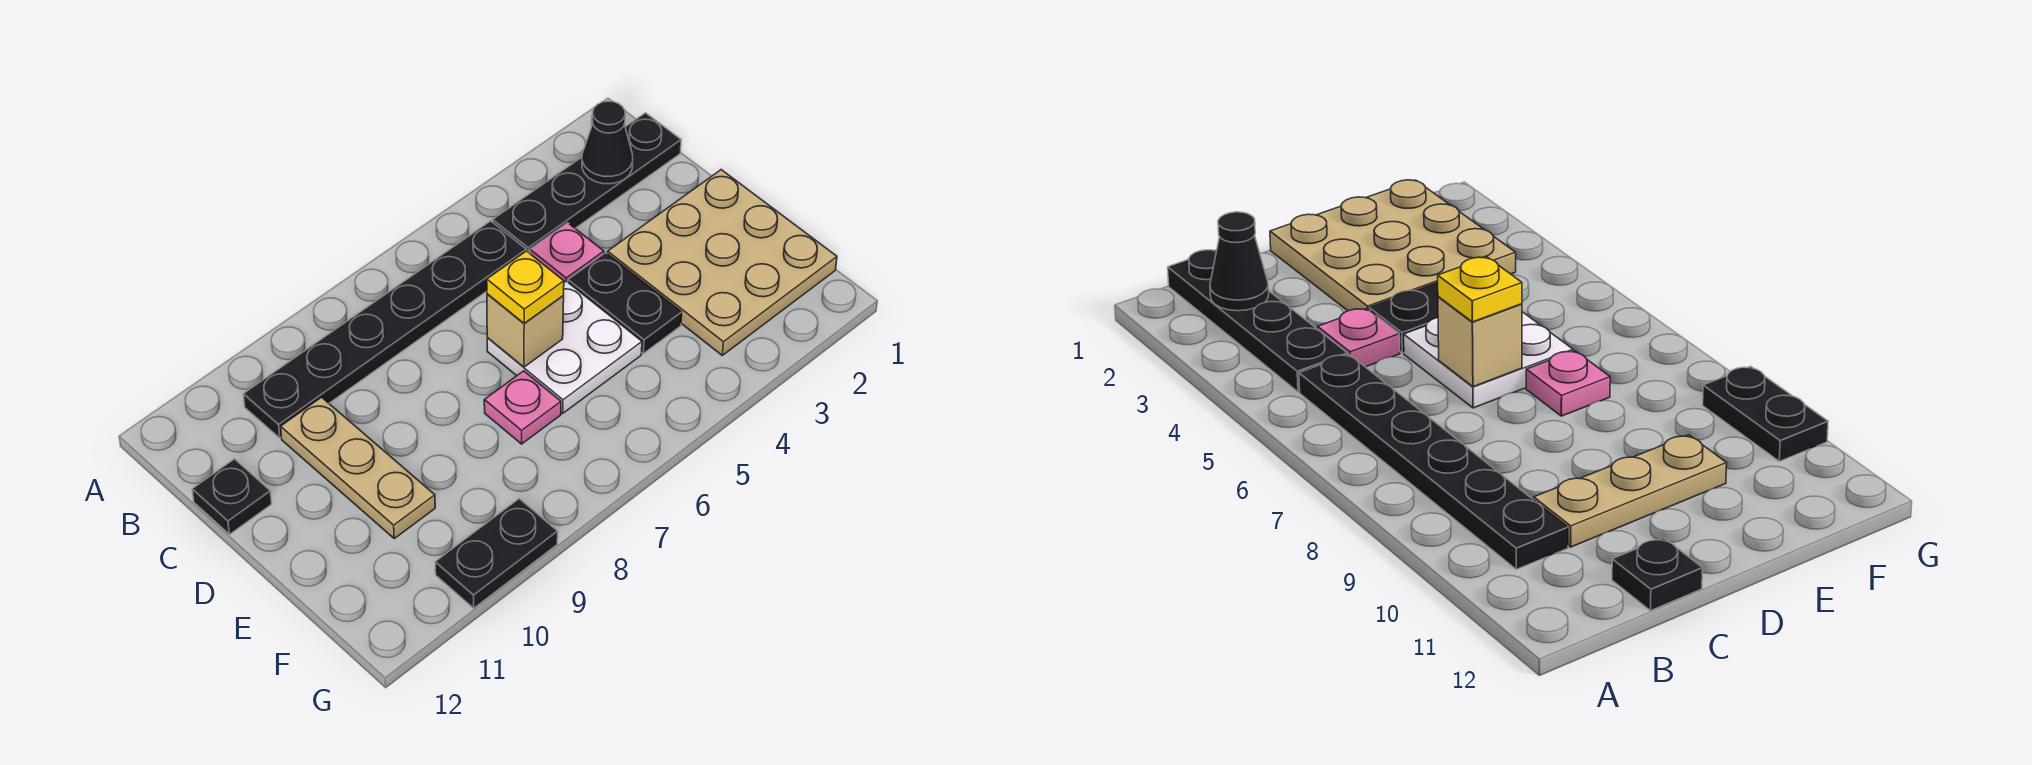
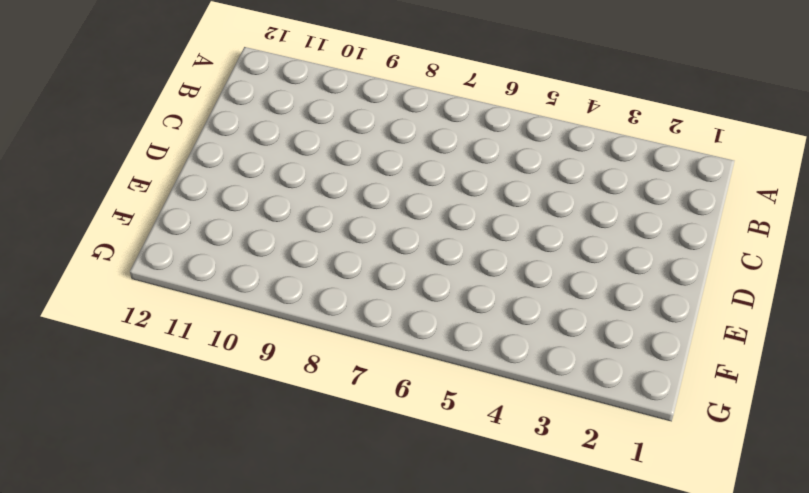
none -> black 1x4 plate [493,113,681,253]
none -> black 1x6 plate [243,221,526,438]
none -> pink 1x1 plate [530,223,604,282]

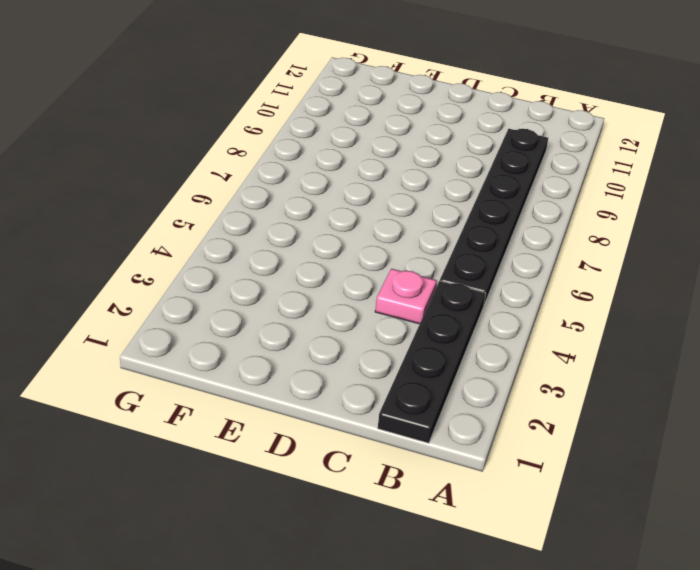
none -> tan 1x3 plate [281,397,435,538]
none -> black 1x1 plate [192,459,272,534]
none -> tan 3x3 plate [608,170,837,355]

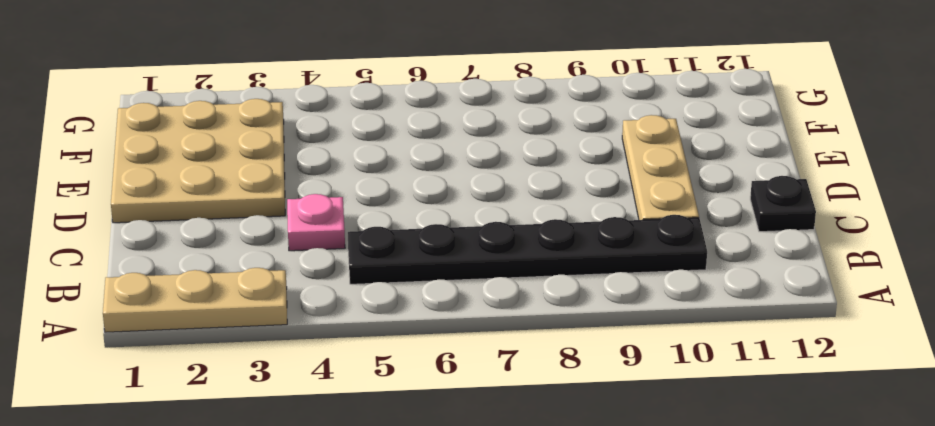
tan 1x3 plate [103,268,287,332] -> none
none -> black 1x4 plate [493,113,681,253]
none -> black 1x2 plate [568,253,682,353]
none -> white 2x2 plate [487,281,642,413]

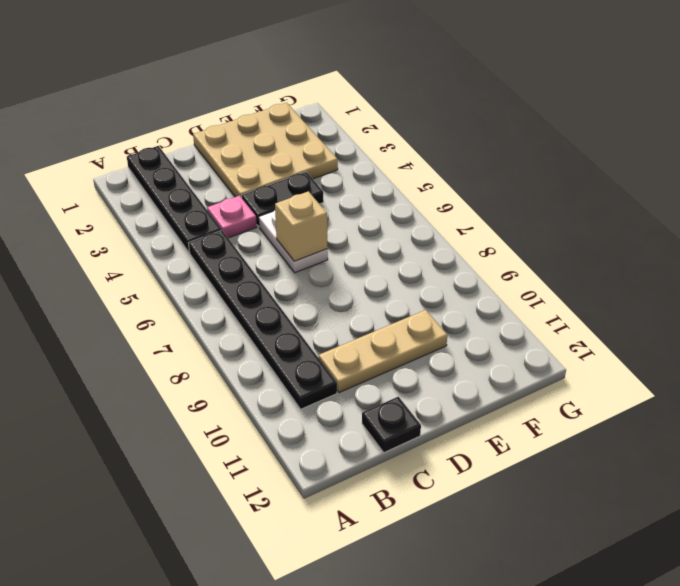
white 1x2 plate [259,210,328,273] -> white 2x2 plate [487,281,642,413]
none -> pink 1x1 plate [484,371,561,444]
none -> black 1x2 plate [435,499,558,608]
none -> black 1x1 cone [582,101,633,184]

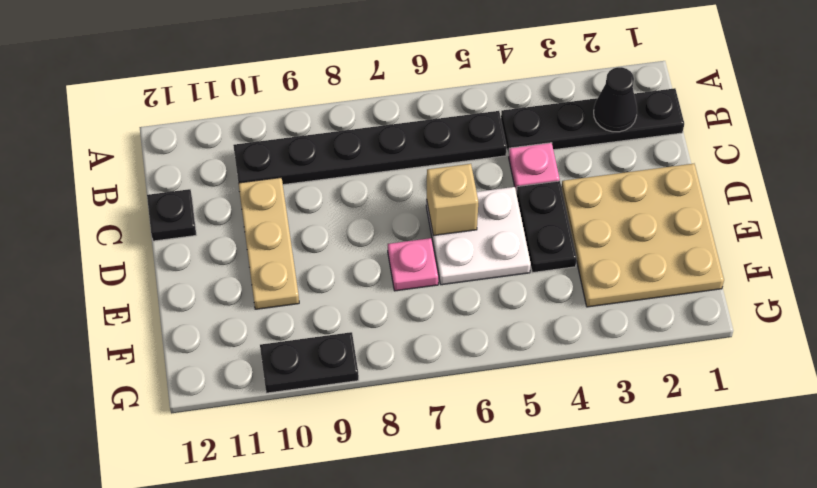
none -> yellow 1x1 plate [487,251,564,323]

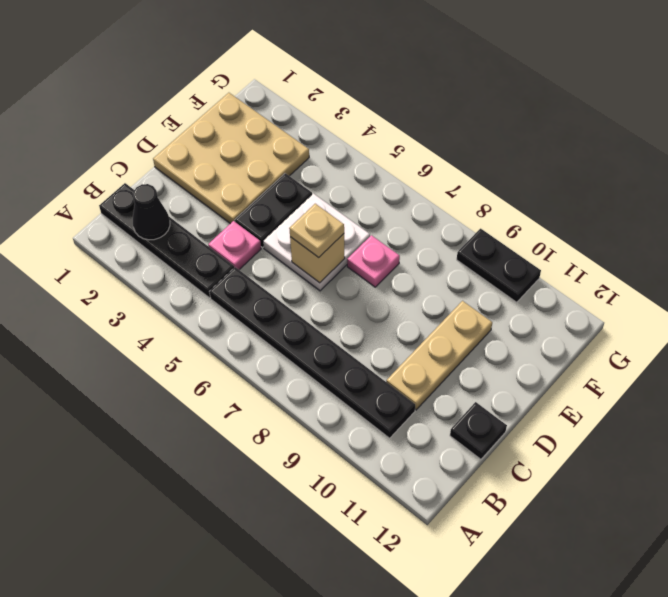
tan 1x1 plate [289,204,344,257] -> yellow 1x1 plate [487,251,564,323]

